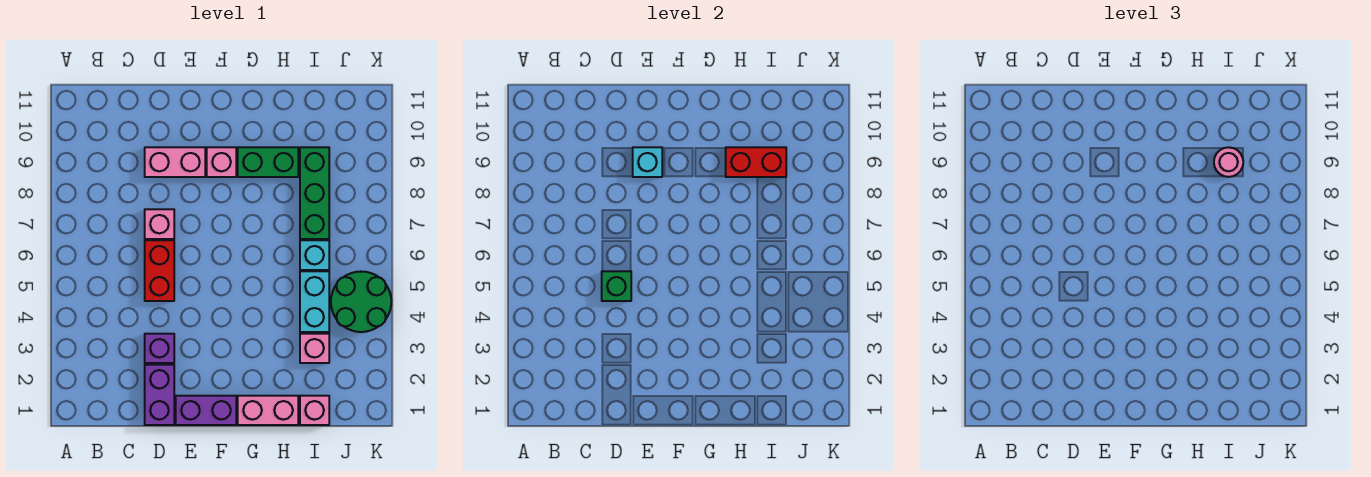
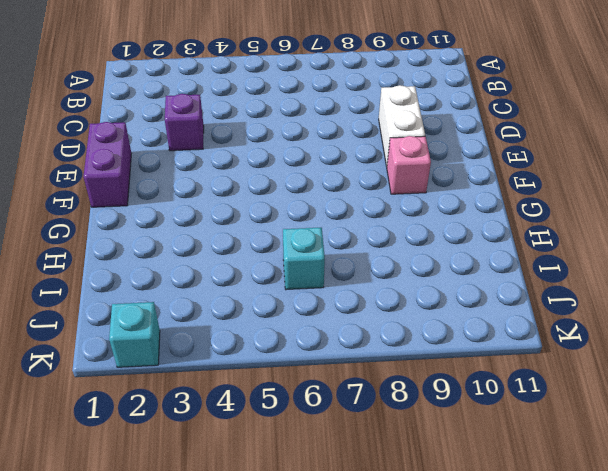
white 1x2 brick [379,85,425,167] -> pink 1x2 brick [145,147,205,177]
cyan 1x1 brick [109,302,160,367] -> cyan 1x1 brick moved to [633,147,662,177]
none -> purple 1x2 brick [145,365,174,425]
none -> red 1x2 brick [145,240,174,301]
none -> pink 1x1 brick [145,209,174,239]

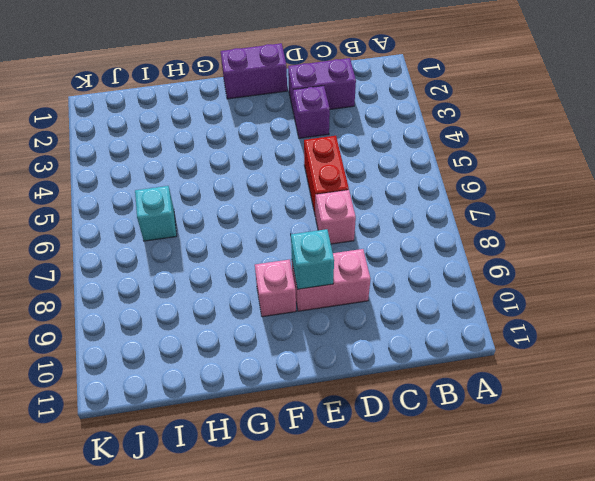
purple 1x2 brick [288,58,356,113] -> purple 1x2 brick turned to [145,365,174,425]
none -> pink 1x2 brick [238,396,298,425]
none -> green 1x2 brick [238,147,298,177]
none -> pink 1x1 brick [300,396,329,425]

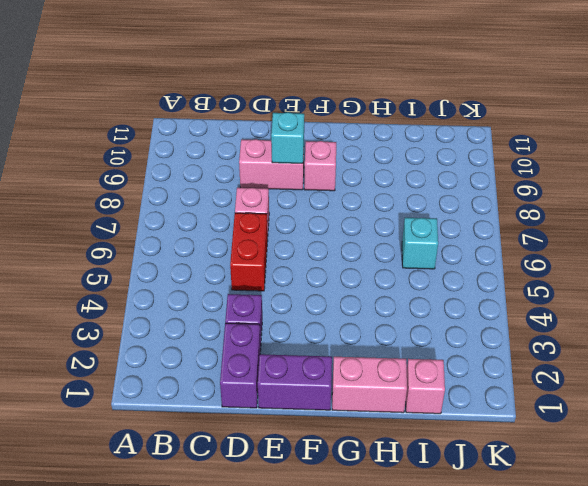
none -> green 1x2 brick [238,147,298,177]
none -> pink 1x1 brick [300,334,329,363]
none -> cyan 1x2 brick [300,271,329,332]

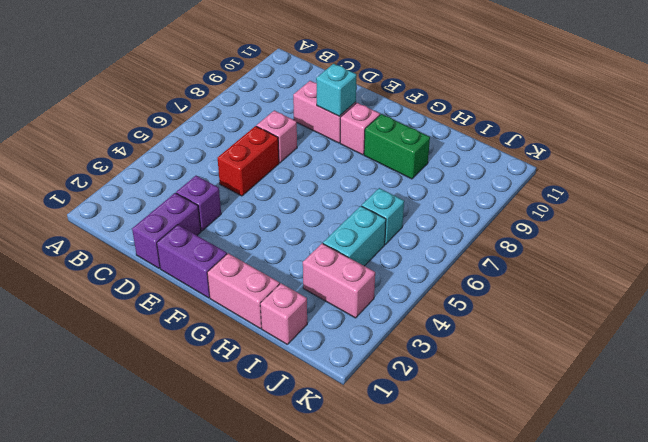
pink 1x2 brick [303,243,375,318] -> pink 1x1 brick [300,334,329,363]
none -> green 1x3 brick [300,147,329,239]
none -> green 2x2 round brick [331,272,391,332]
none -> green 1x1 brick [602,271,631,301]

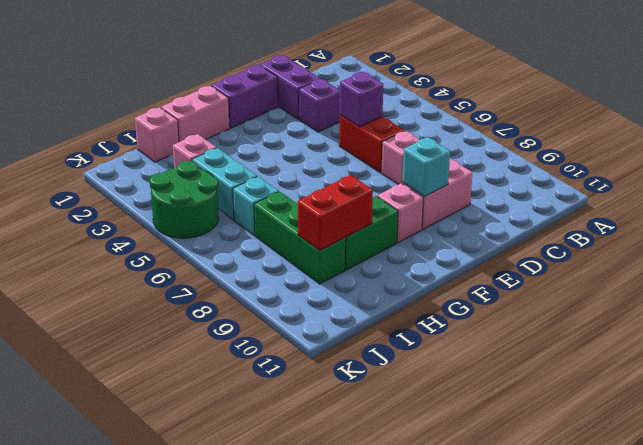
purple 1x1 brick [340,72,383,127] -> green 1x1 brick [602,271,631,301]
none -> pink 1x1 round brick [1214,147,1243,177]

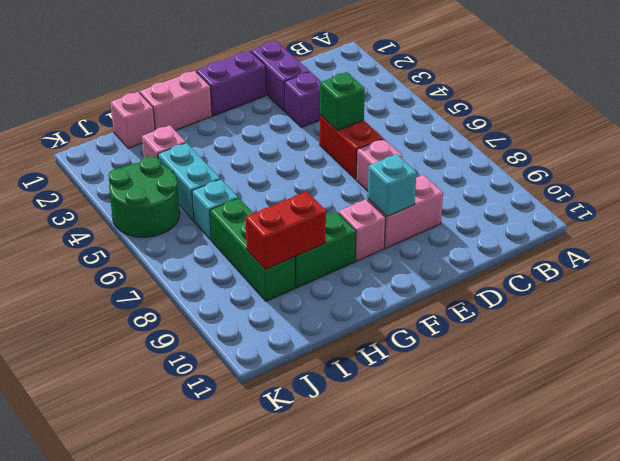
none -> pink 1x1 round brick [1214,147,1243,177]

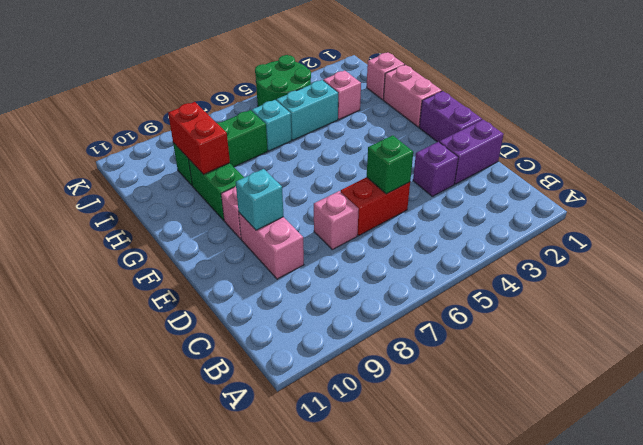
none -> pink 1x1 round brick [1214,147,1243,177]

